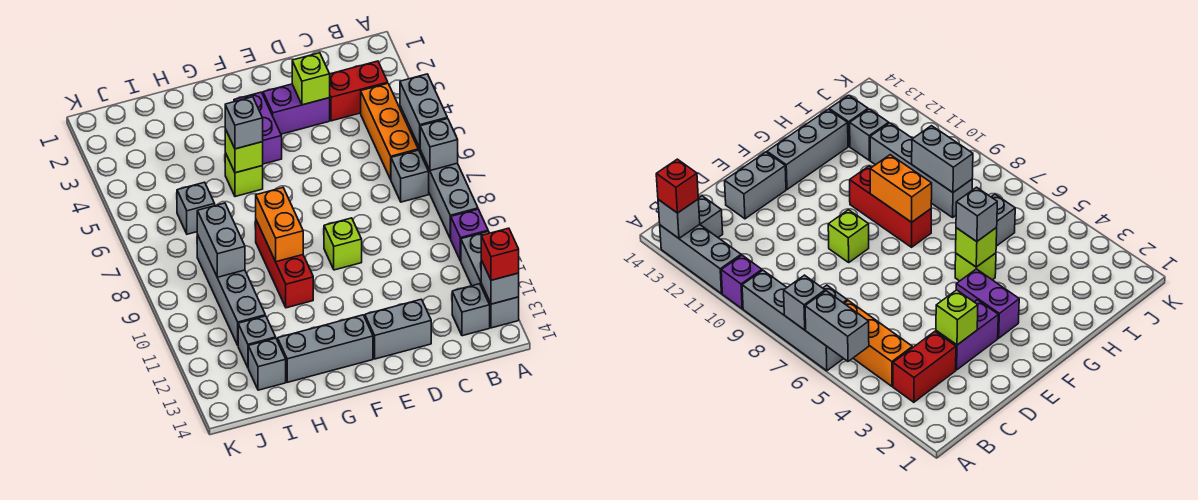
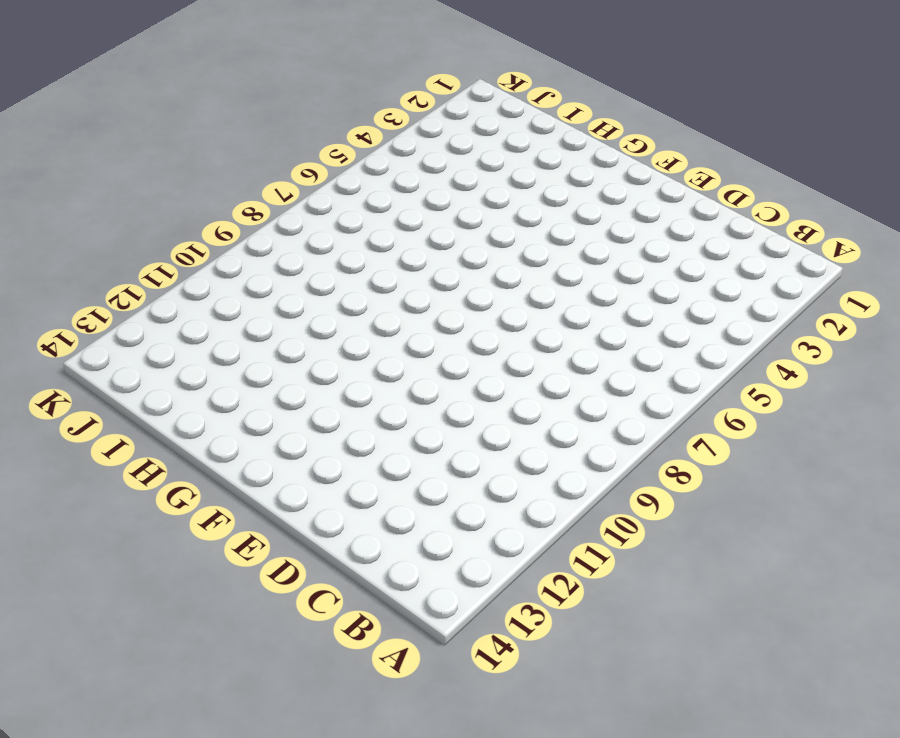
none -> grey 1x4 brick [410,128,478,239]
none -> purple 1x1 brick [451,209,488,261]
none -> grey 1x3 brick [461,231,519,328]

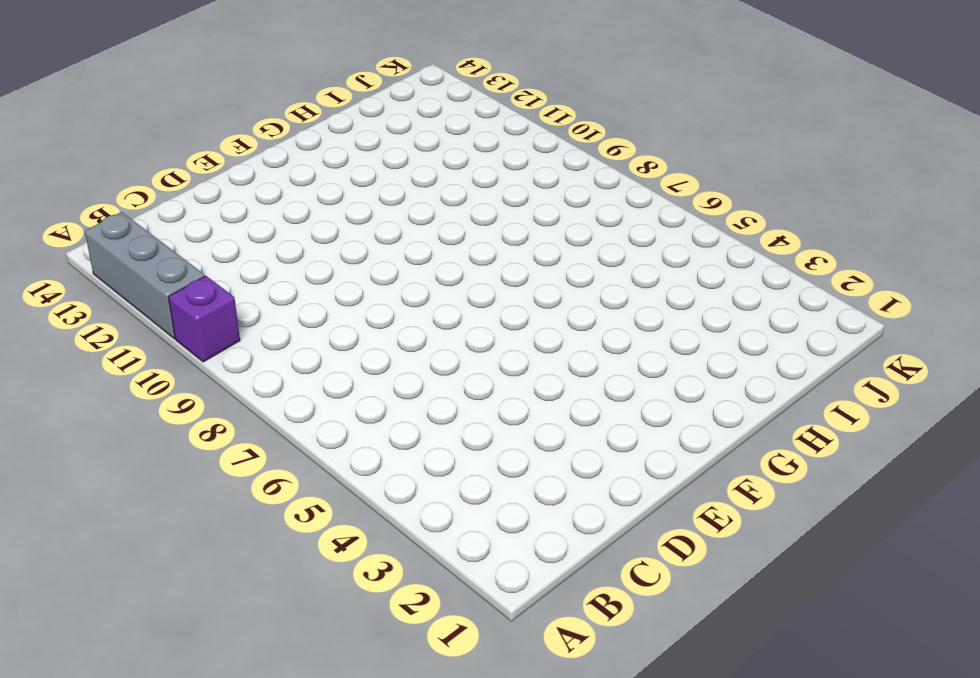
none -> grey 1x4 brick [410,128,478,239]
none -> red 1x2 brick [330,61,388,121]
none -> orange 1x3 brick [361,83,418,179]

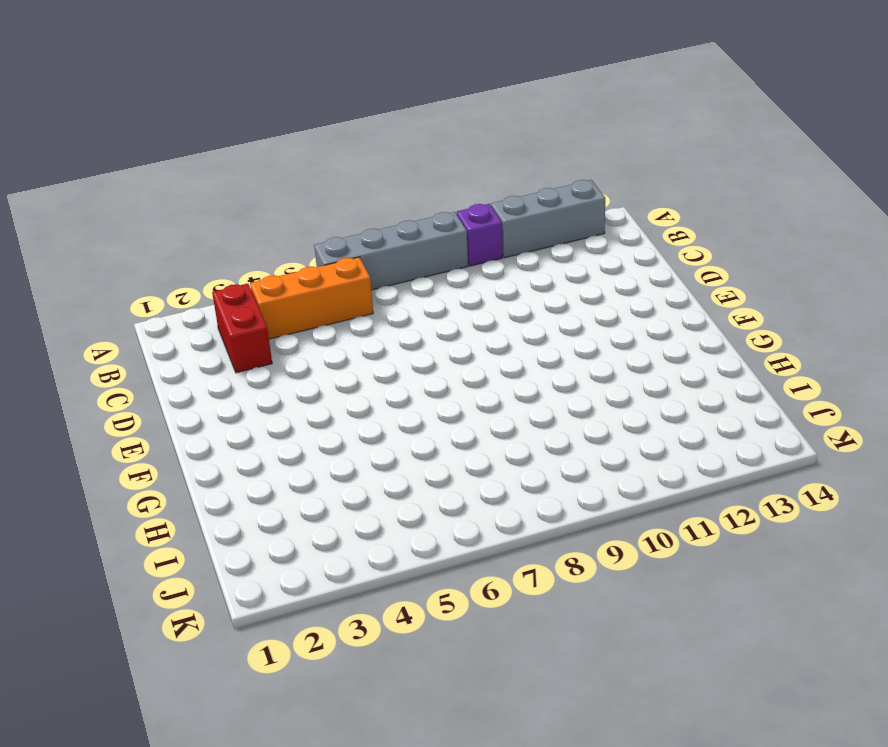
none -> grey 1x1 brick [391,150,429,202]
none -> grey 1x1 brick [452,284,490,336]
none -> purple 1x2 brick [263,84,330,134]

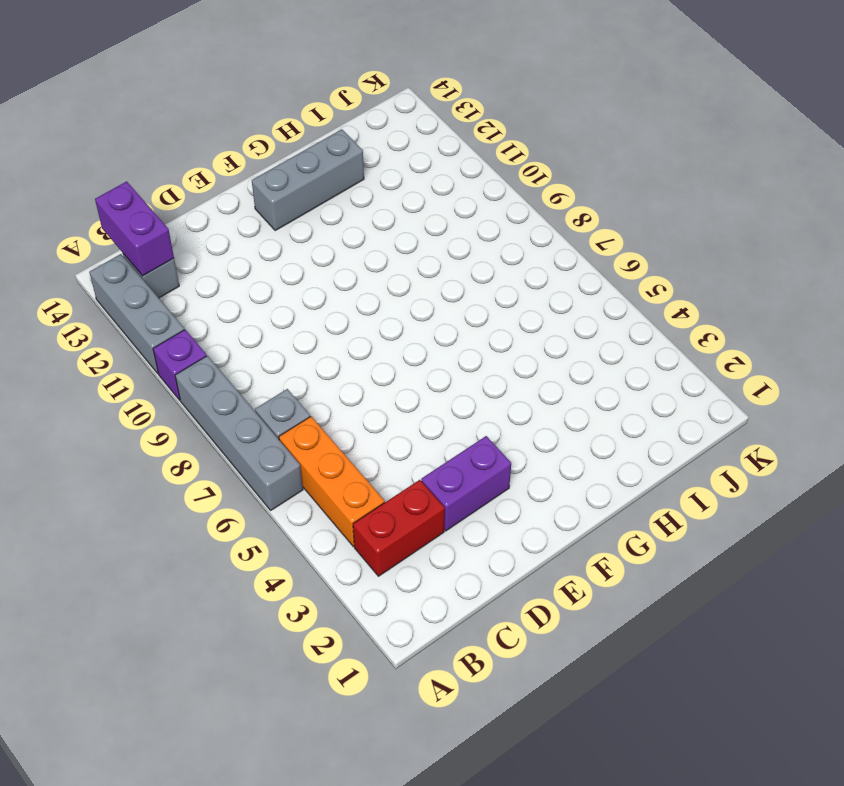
purple 1x2 brick [95,181,174,276] -> purple 1x2 brick moved to [234,92,282,164]
none -> grey 1x2 brick [365,299,431,359]
none -> lime 1x1 brick [324,218,362,270]
none -> lime 1x1 brick [225,153,263,197]

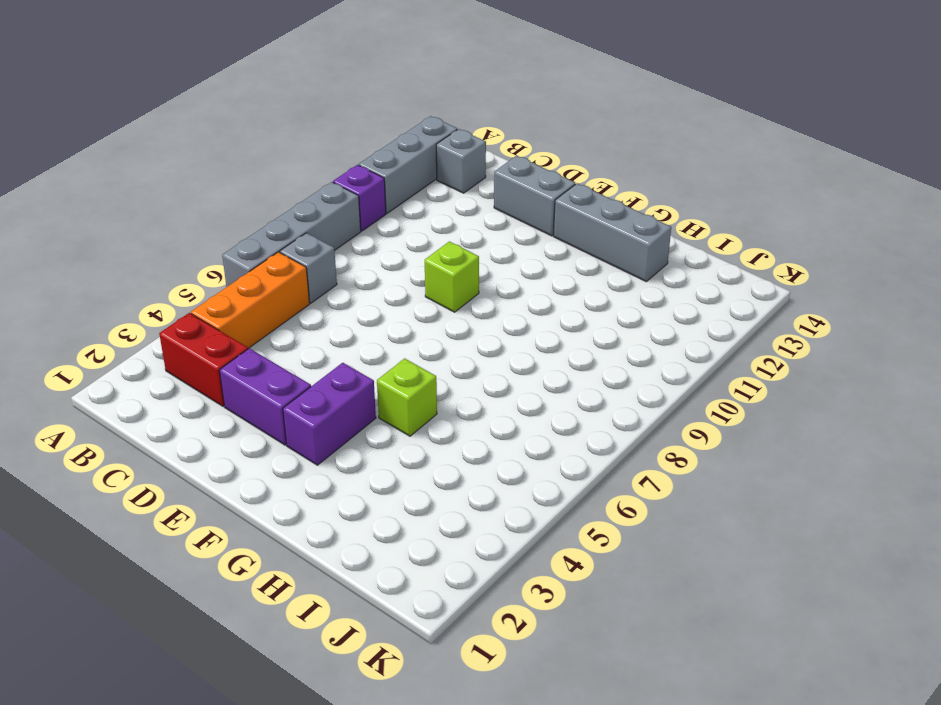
none -> red 1x3 brick [256,220,313,308]
none -> grey 1x1 brick [177,182,215,234]
none -> grey 1x4 brick [197,235,265,345]

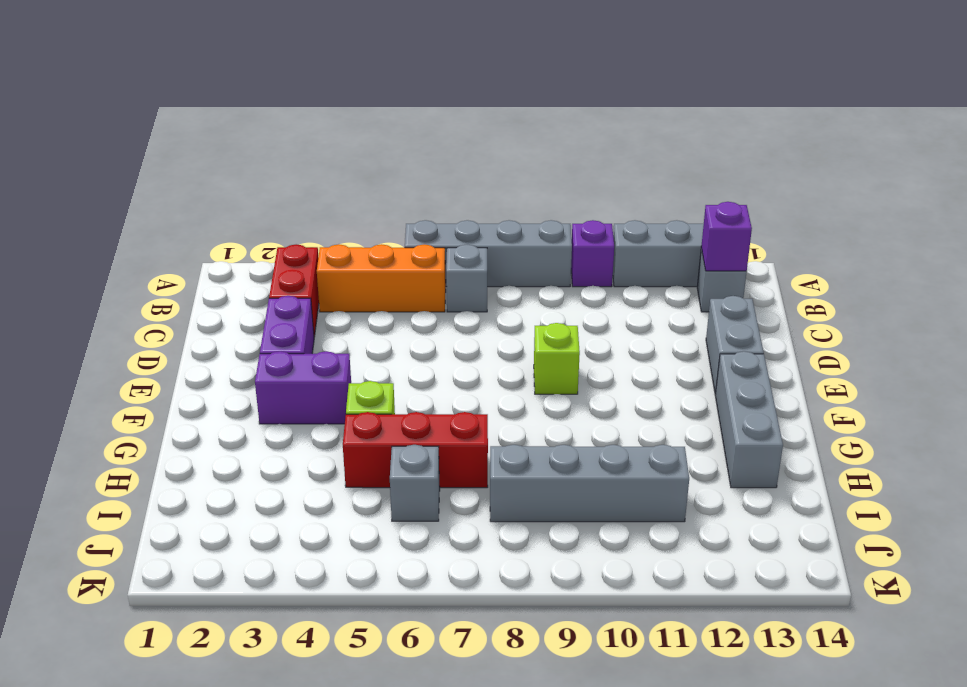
purple 1x1 brick [701,202,752,271] -> none
red 1x3 brick [343,412,488,488] -> red 1x3 brick moved to [256,220,313,308]
none -> grey 1x1 brick [238,316,276,367]
none -> grey 1x1 brick [248,338,286,390]
none -> grey 1x2 brick [400,74,447,148]

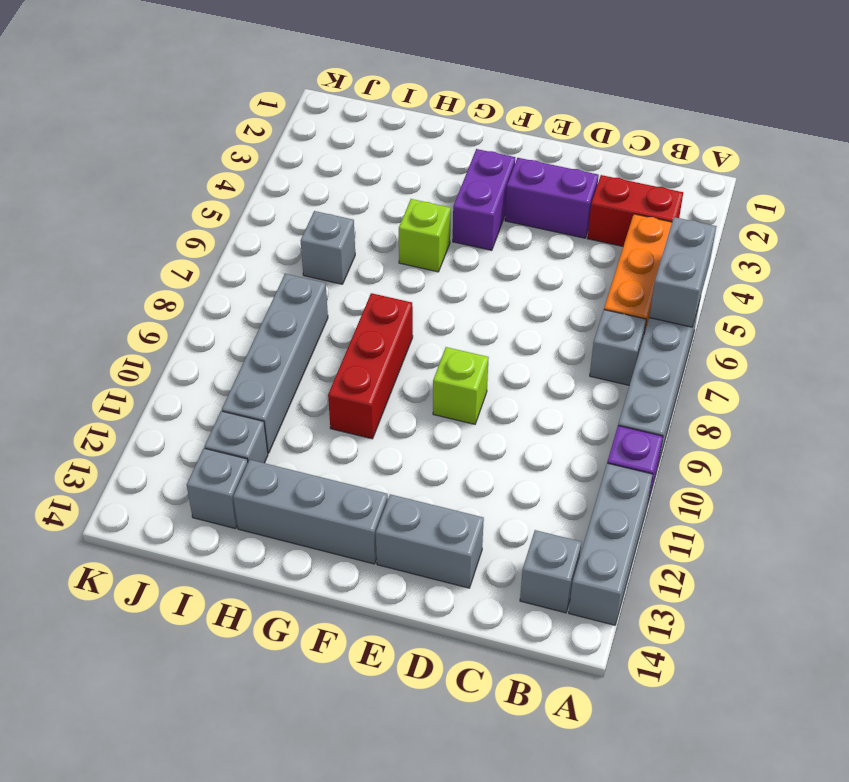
none -> grey 1x1 brick [420,118,458,170]
none -> grey 1x1 brick [481,260,519,304]
none -> lime 1x1 brick [292,53,330,105]

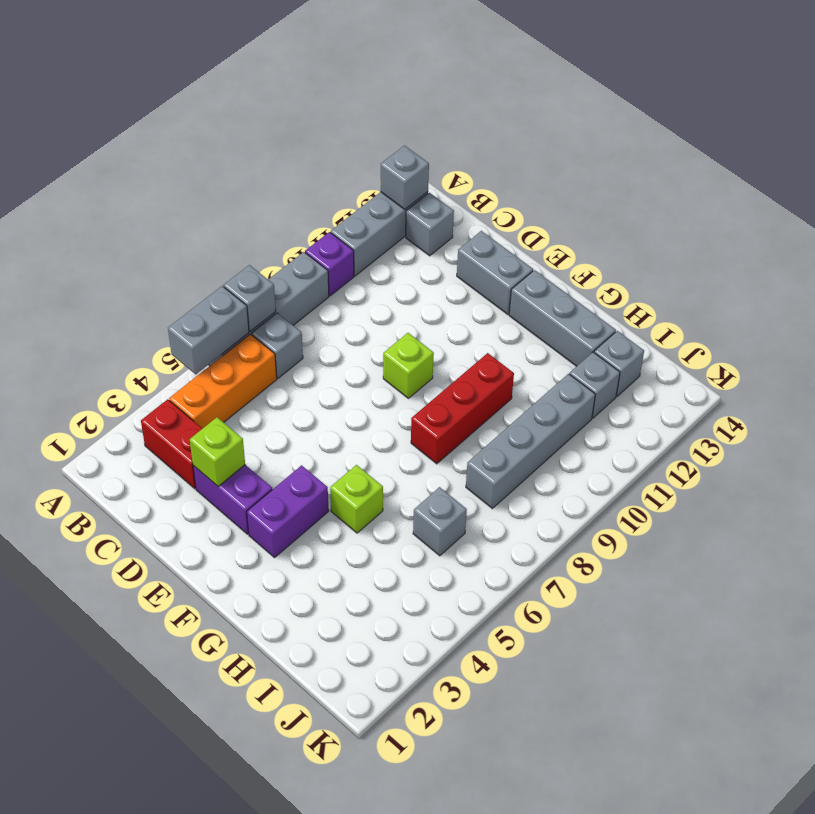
none -> lime 1x1 brick [225,129,263,173]
none -> orange 1x2 brick [256,188,303,262]
none -> grey 1x2 brick [197,203,245,277]

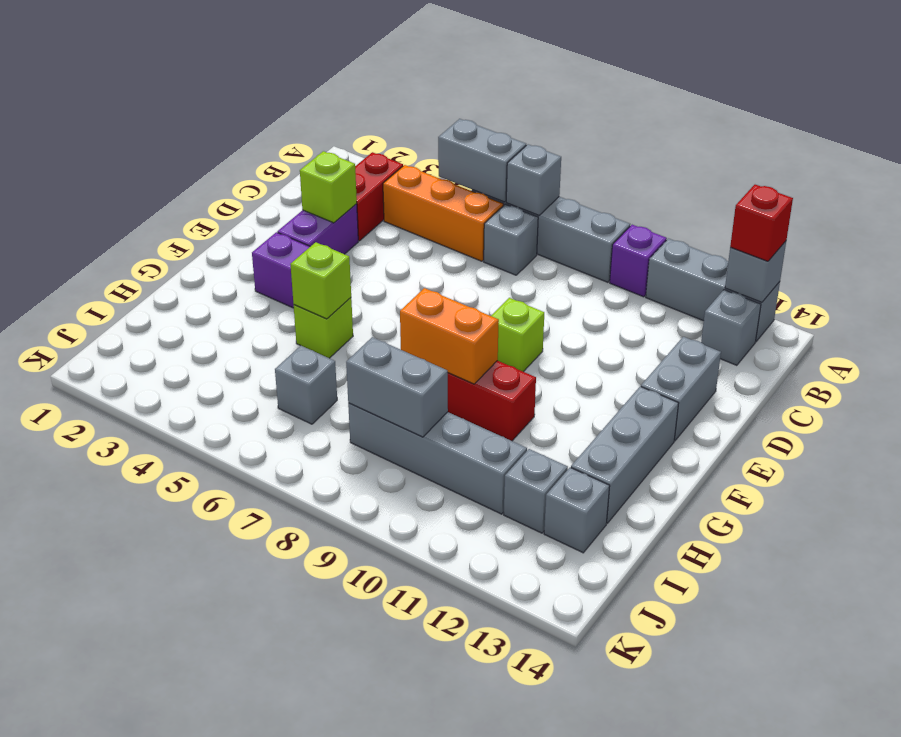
none -> grey 1x1 brick [225,97,263,149]

